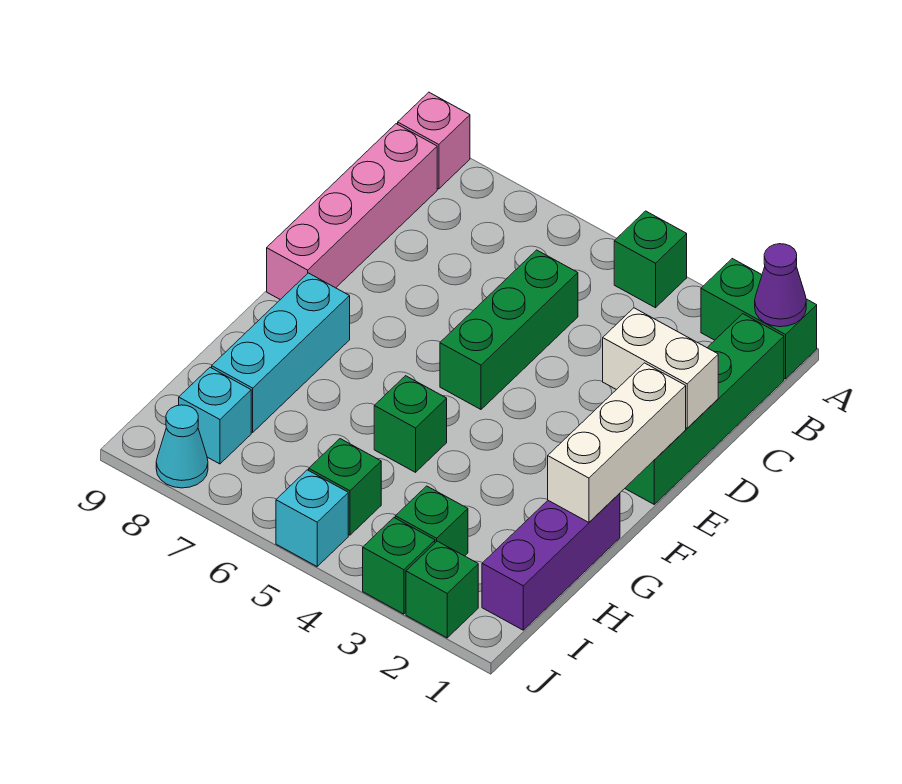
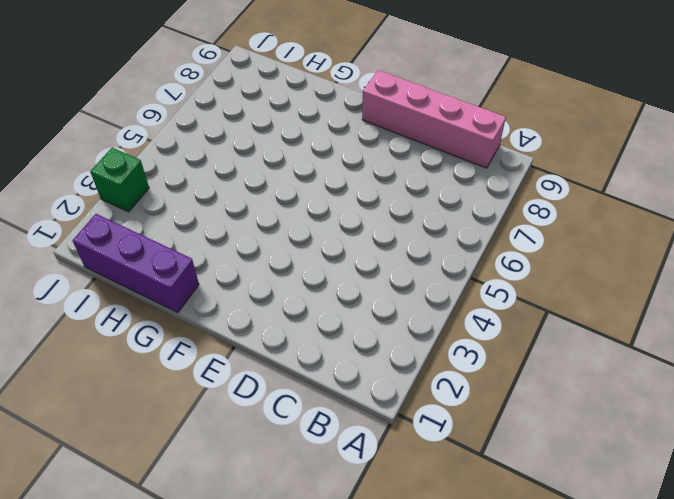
none -> green 1x2 brick [701,259,817,379]
none -> green 1x1 brick [614,211,687,308]
none -> pink 1x1 brick [398,92,470,189]

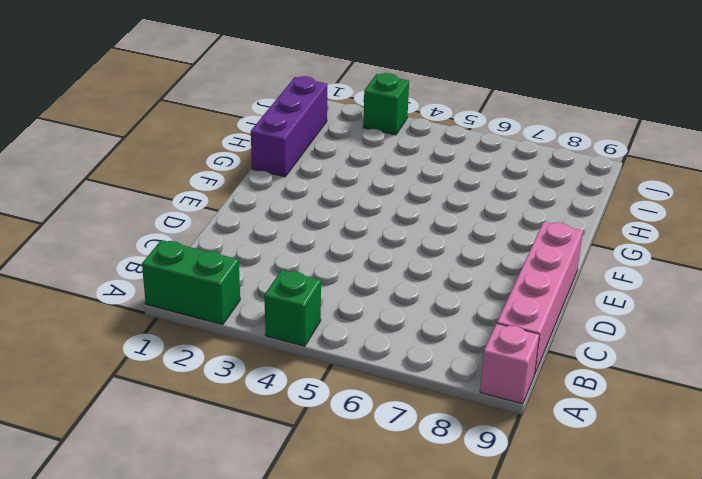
none -> green 1x4 brick [625,314,784,504]
none -> green 1x3 brick [440,250,578,409]
none -> cyan 1x3 brick [212,273,350,432]

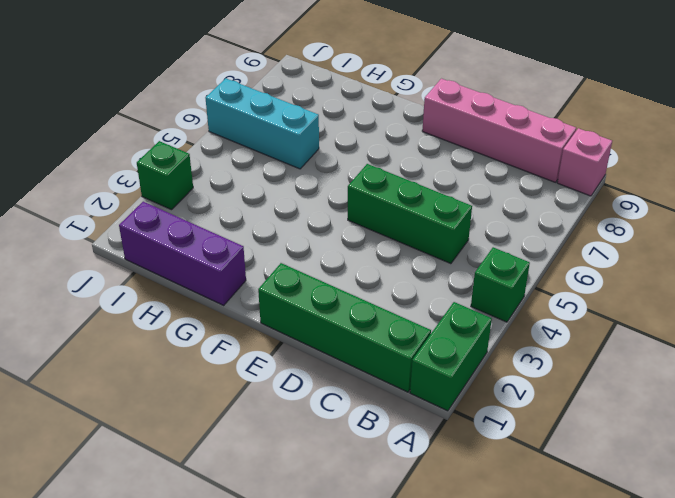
cyan 1x3 brick [206,78,319,169] -> cyan 1x3 brick moved to [212,273,350,432]
none -> green 1x1 brick [374,376,447,472]
none -> green 1x1 brick [395,486,468,556]
none -> green 1x1 brick [309,439,381,535]

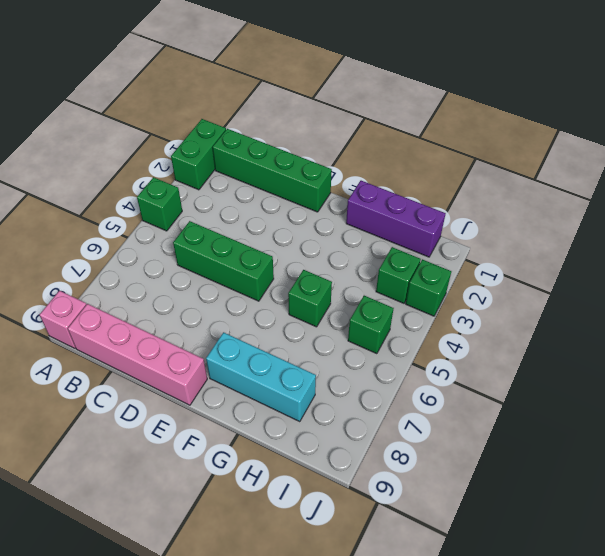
none -> cyan 1x1 brick [179,367,251,464]
none -> green 1x1 brick [406,541,478,638]
none -> cyan 1x1 brick [276,470,348,566]

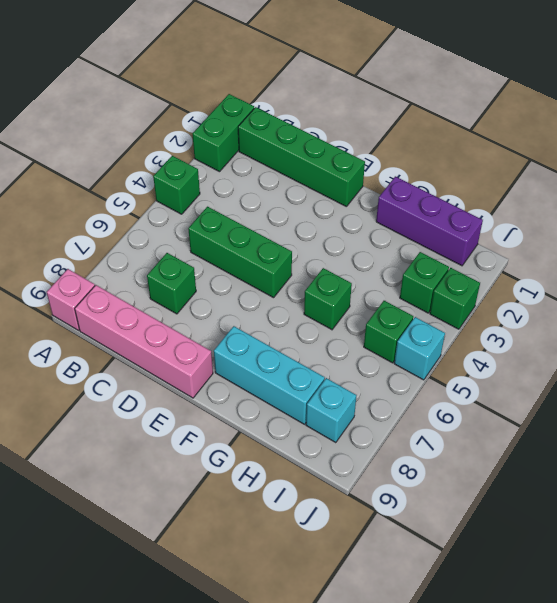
green 1x1 brick [147,253,196,314] -> green 1x1 brick moved to [406,541,478,638]
none -> cyan 1x1 cone [156,405,208,488]
none -> purple 1x1 cone [755,244,806,327]
none -> white 1x2 brick [603,308,718,428]

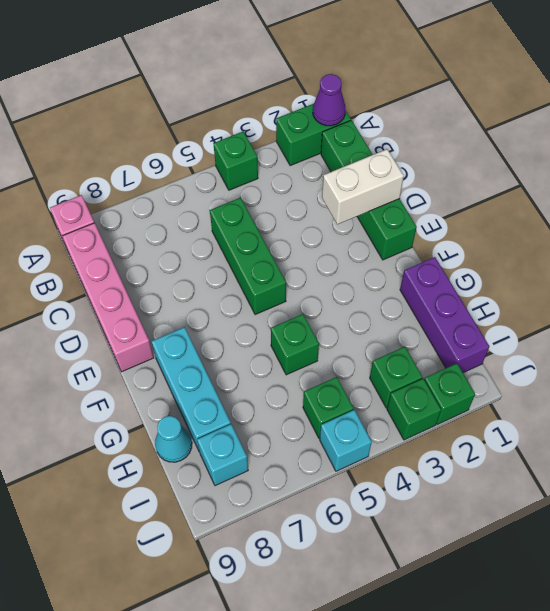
cyan 1x1 cone [155,416,192,462] -> cyan 1x1 cone moved to [156,405,208,488]
none -> white 1x3 brick [548,363,686,522]

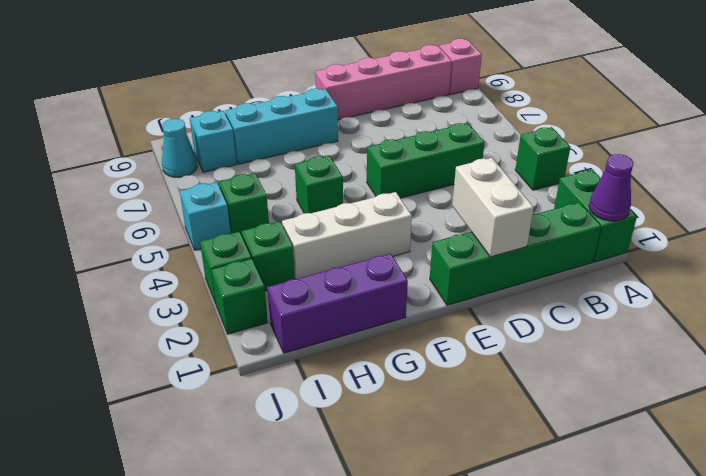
white 1x3 brick [282,192,412,279] -> white 1x3 brick moved to [548,363,686,522]

